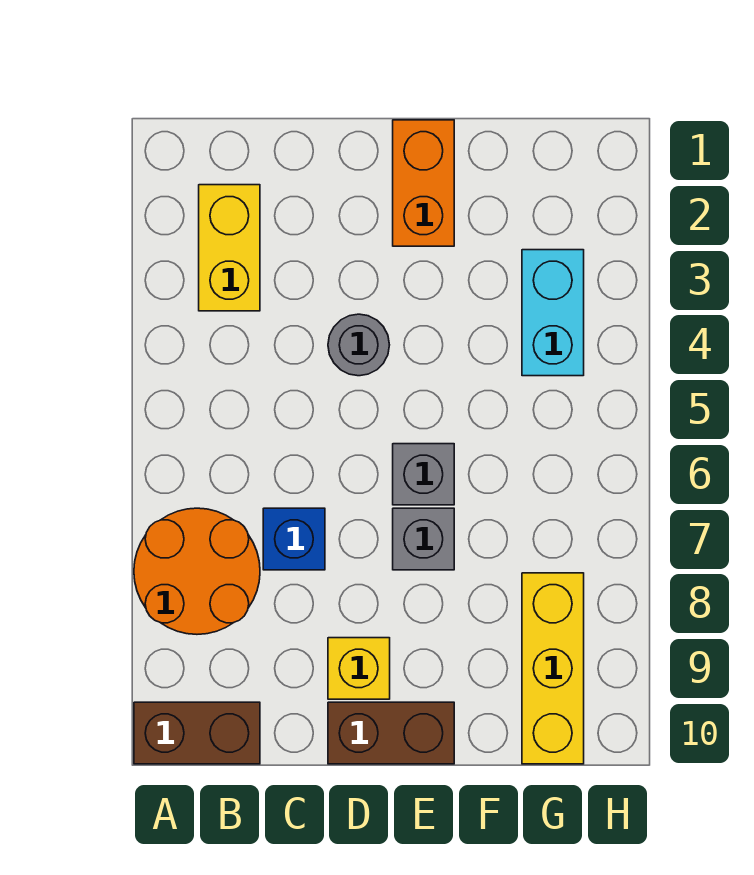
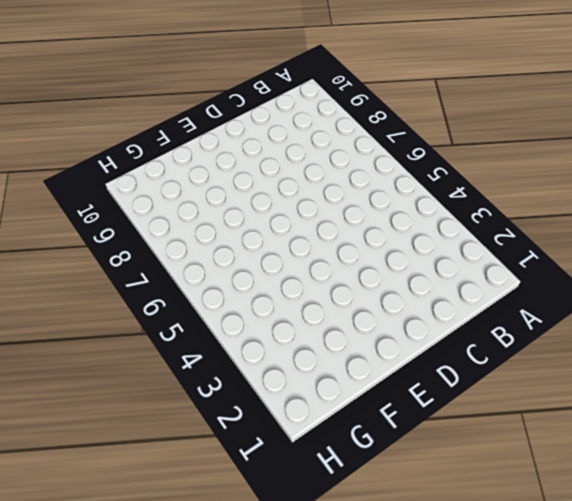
none -> orange 2x2 round brick [134,508,260,634]
none -> brown 1x2 brick [134,702,260,764]
none -> yellow 1x2 brick [199,185,260,311]

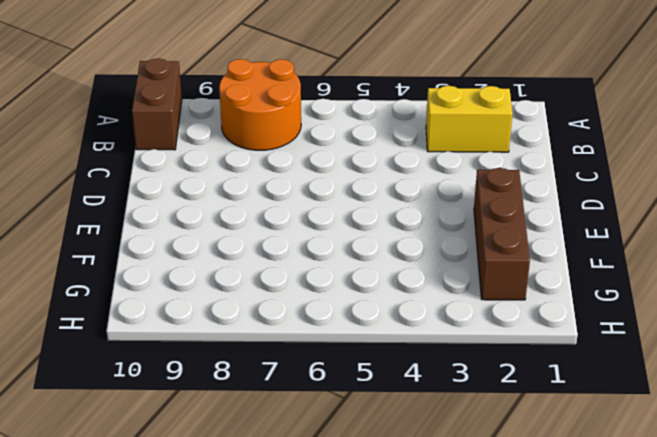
brown 1x3 brick [474,168,530,300] -> orange 1x2 brick [393,120,454,246]
none -> blue 1x1 brick [263,508,325,570]
none -> grey 1x1 round brick [328,314,389,376]
none -> yellow 1x1 brick [328,638,390,699]

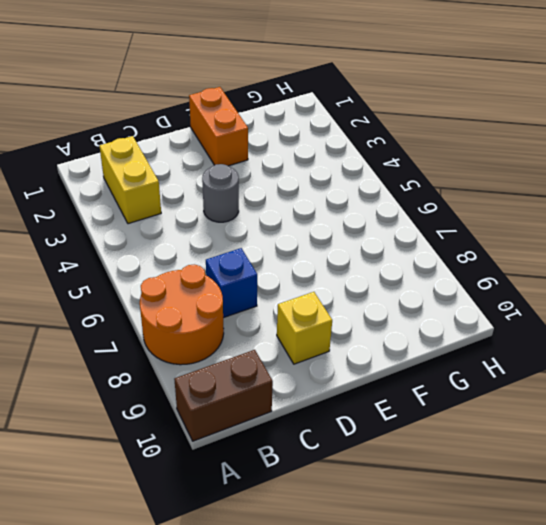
none -> brown 1x2 brick [328,702,454,764]
none -> grey 1x1 brick [393,444,454,505]
none -> grey 1x1 brick [393,508,454,570]

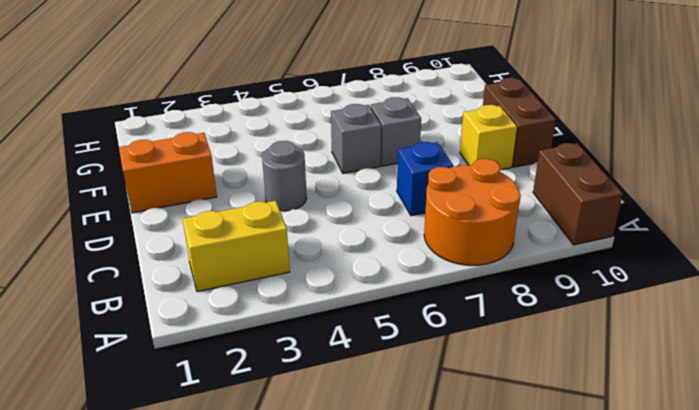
none -> cyan 1x2 brick [522,250,584,376]
none -> yellow 1x3 brick [522,573,584,764]

